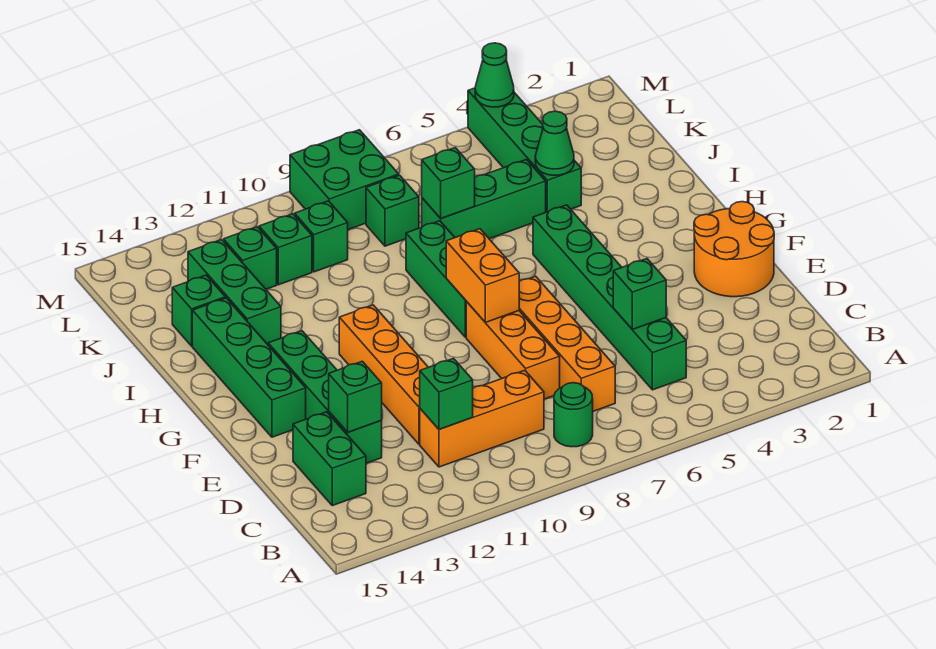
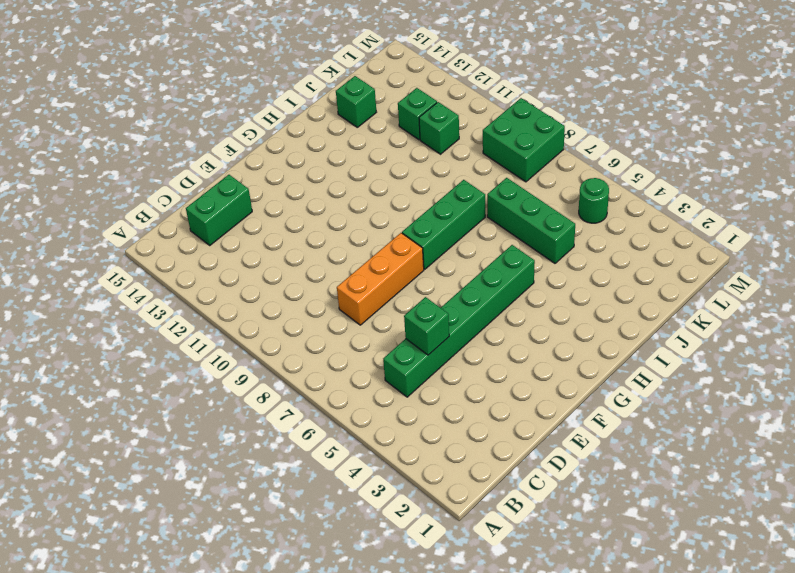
green 1x1 round brick [579,178,609,223] -> green 1x1 round brick moved to [554,383,593,447]
none -> orange 1x4 brick [519,276,615,411]
none -> orange 1x3 brick [420,370,544,467]
none -> orange 1x4 brick [339,305,428,444]

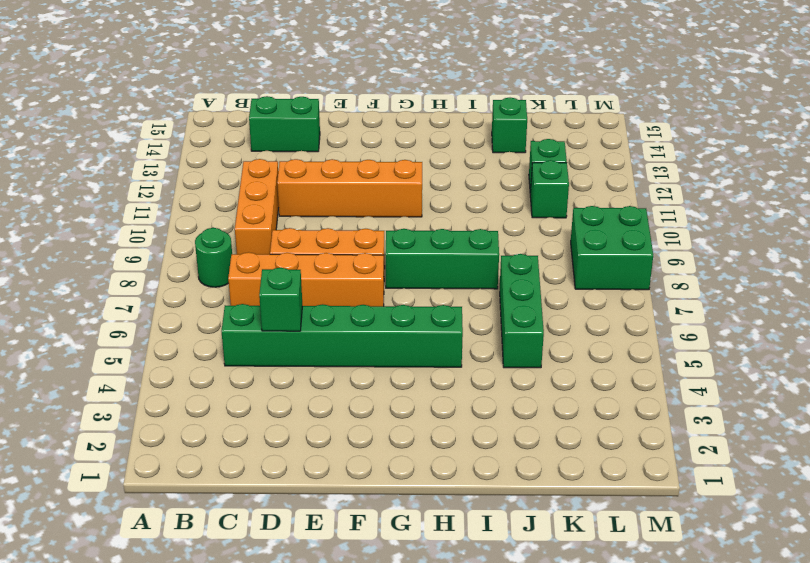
none -> green 1x4 brick [268,331,382,463]
none -> orange 2x2 round brick [694,202,774,297]
none -> green 1x4 brick [192,298,306,437]

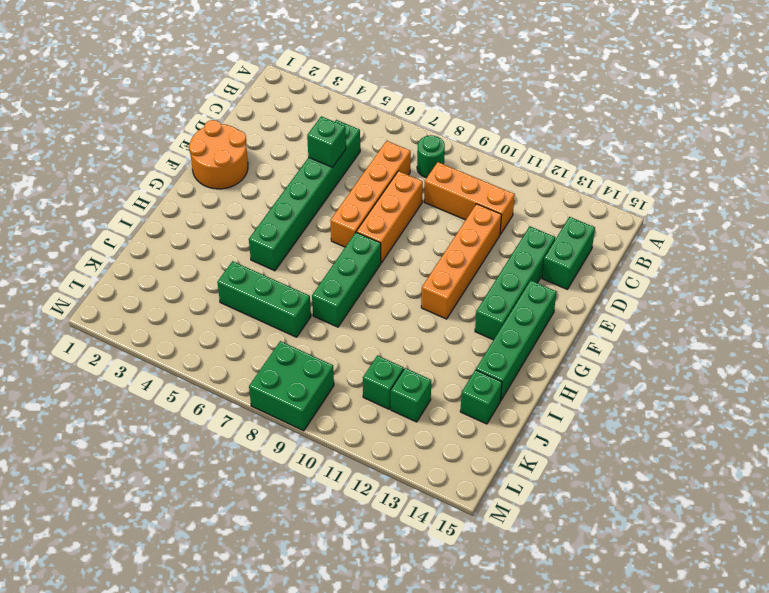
none -> green 1x3 brick [188,240,281,344]
none -> green 1x4 brick [468,88,581,212]
none -> green 1x1 brick [366,175,419,246]

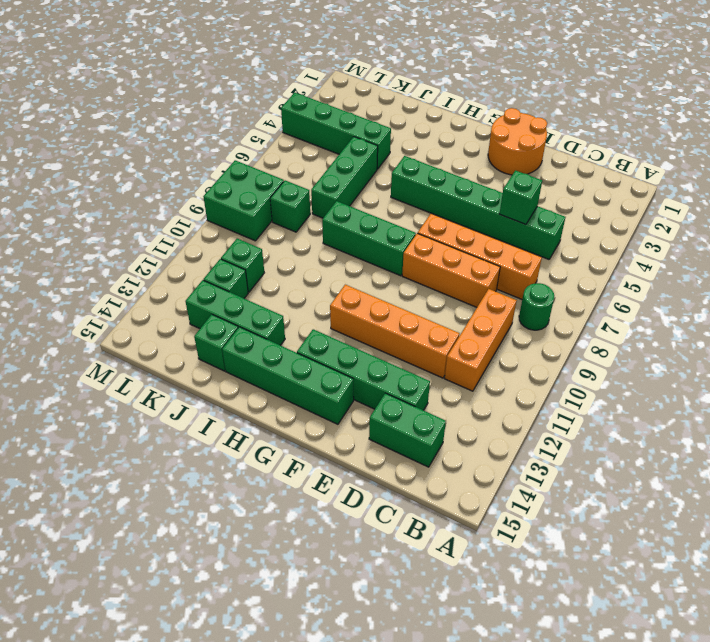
none -> green 1x1 brick [295,201,348,272]
none -> green 1x1 brick [420,358,473,429]
none -> green 1x1 brick [329,361,382,432]

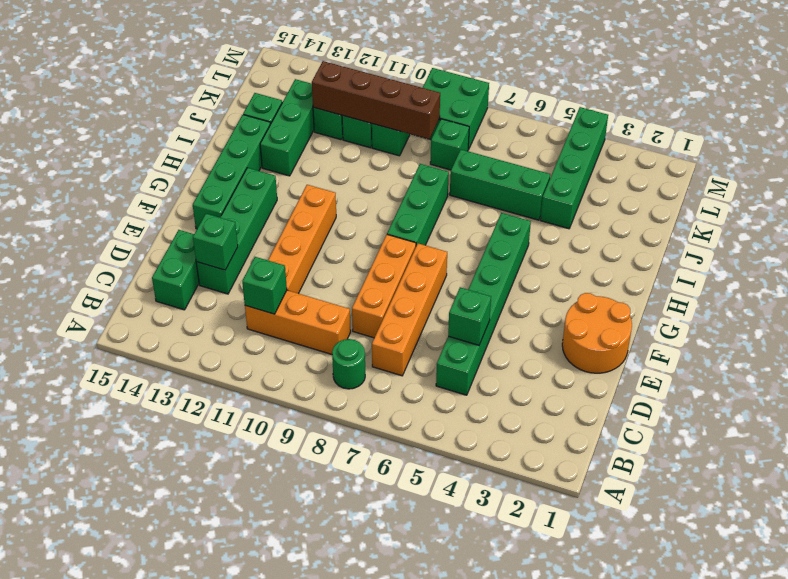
brown 1x4 brick [312,61,440,139] -> none
none -> orange 1x2 brick [446,229,519,322]
none -> green 1x1 cone [535,111,574,175]
none -> green 1x1 brick [422,148,475,218]

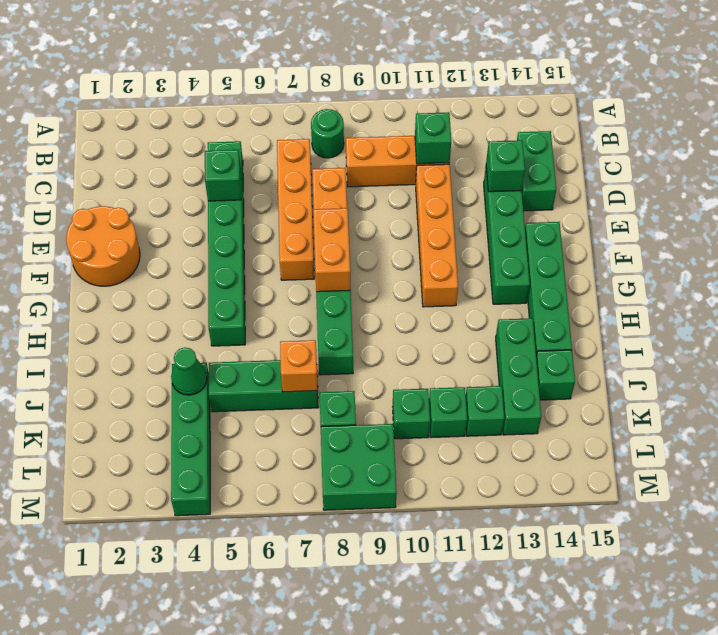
orange 1x1 brick [280,340,318,392] -> green 1x1 brick [422,148,475,218]
none -> green 1x1 cone [475,43,514,107]

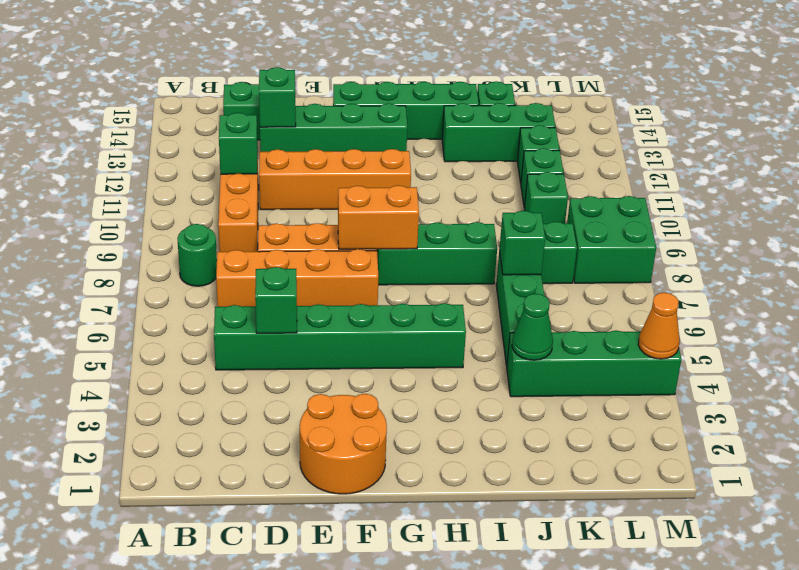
orange 1x1 cone [638,293,680,359] -> green 1x1 cone [475,43,514,107]

